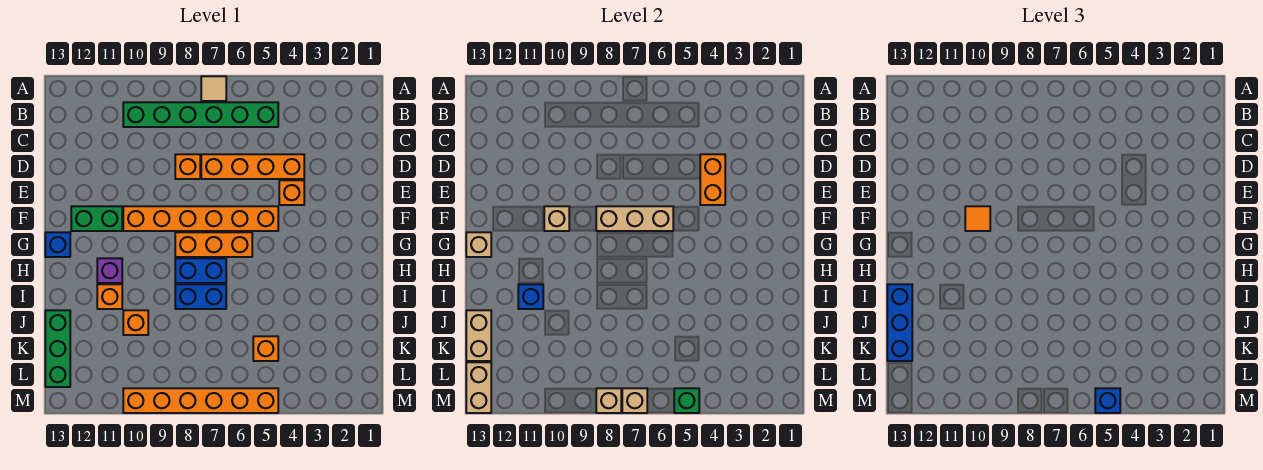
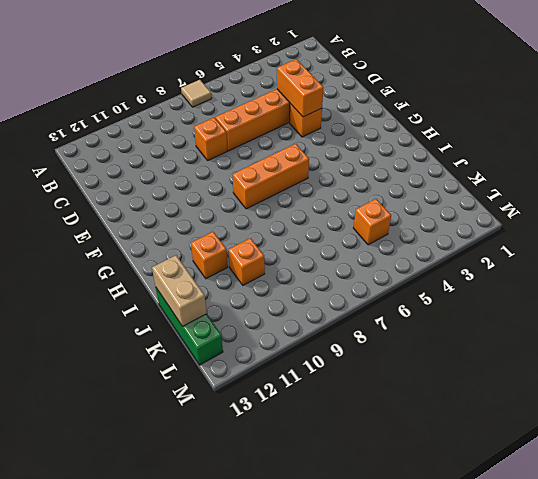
none -> green 1x6 brick [123,102,278,127]
none -> orange 1x6 brick [123,206,278,231]
none -> green 1x2 brick [71,206,122,231]
none -> blue 1x1 brick [45,232,70,257]

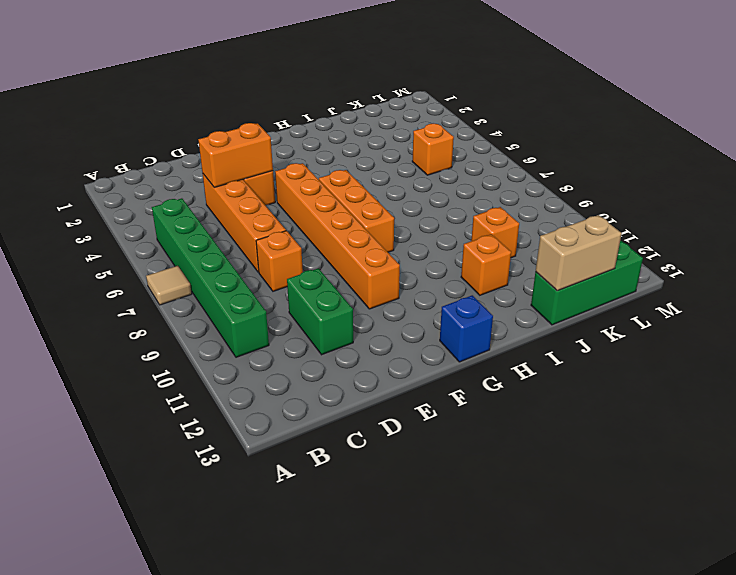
green 1x2 brick [287,268,353,355] -> green 1x2 brick moved to [71,206,122,231]
none -> blue 1x2 brick [175,258,226,283]
none -> purple 1x1 brick [97,258,122,283]
none -> blue 1x2 brick [175,284,226,309]
none -> orange 1x6 brick [123,388,278,413]

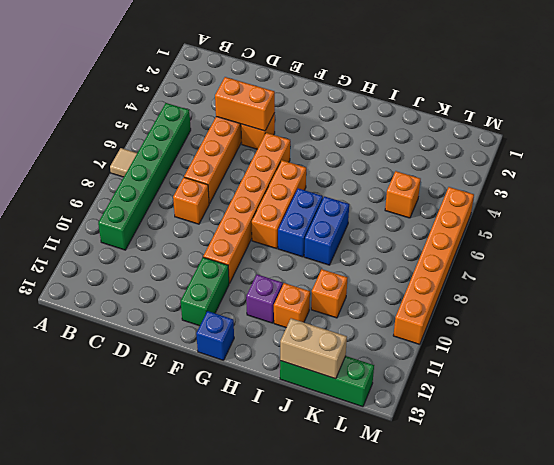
none -> tan 1x3 brick [596,206,673,231]
none -> tan 1x1 brick [544,206,569,231]
none -> tan 1x1 brick [466,232,491,257]
none -> blue 1x1 brick [518,284,543,309]

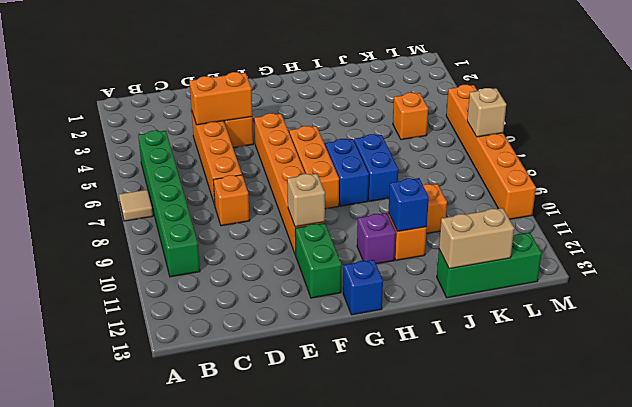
none -> tan 1x3 brick [596,206,673,231]
none -> tan 1x1 brick [466,232,491,257]
none -> tan 1x2 brick [466,362,491,413]
none -> green 1x1 brick [674,388,699,413]

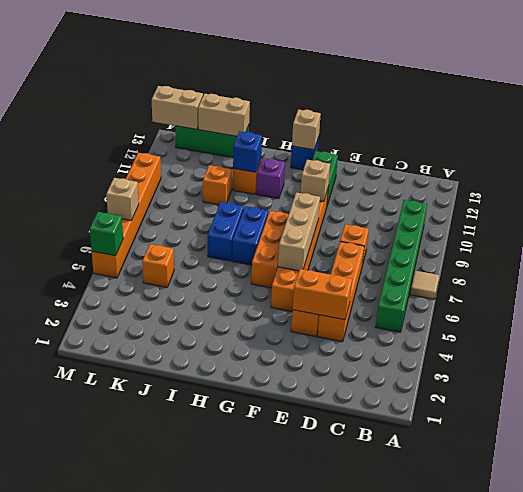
none -> tan 1x1 brick [596,388,621,413]
none -> orange 1x1 tile [965,206,990,231]
none -> blue 1x3 brick [887,284,912,361]
none -> blue 1x1 brick [1095,388,1120,413]

